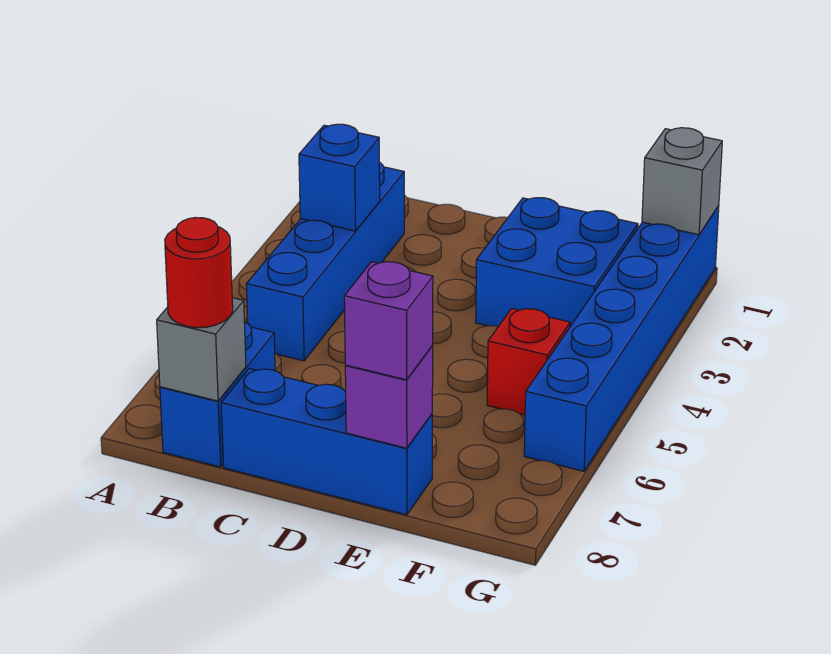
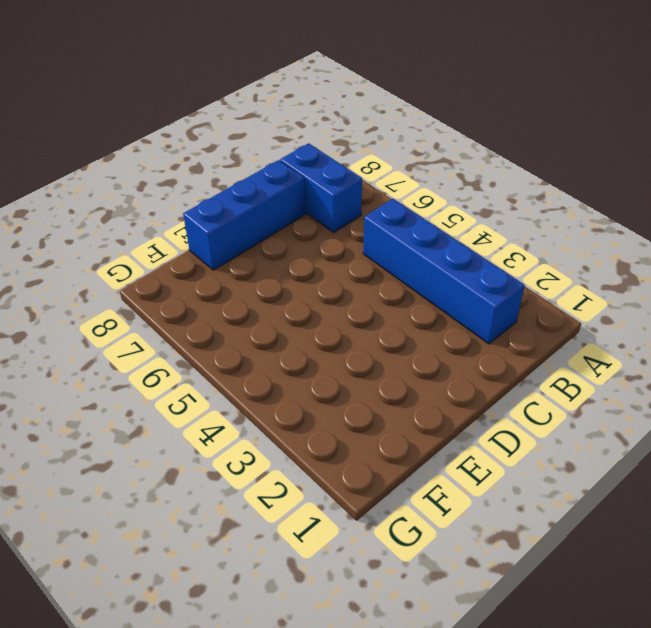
none -> blue 2x2 brick [476,198,638,326]
none -> red 1x1 brick [487,308,570,415]
none -> blue 1x6 brick [524,206,719,471]

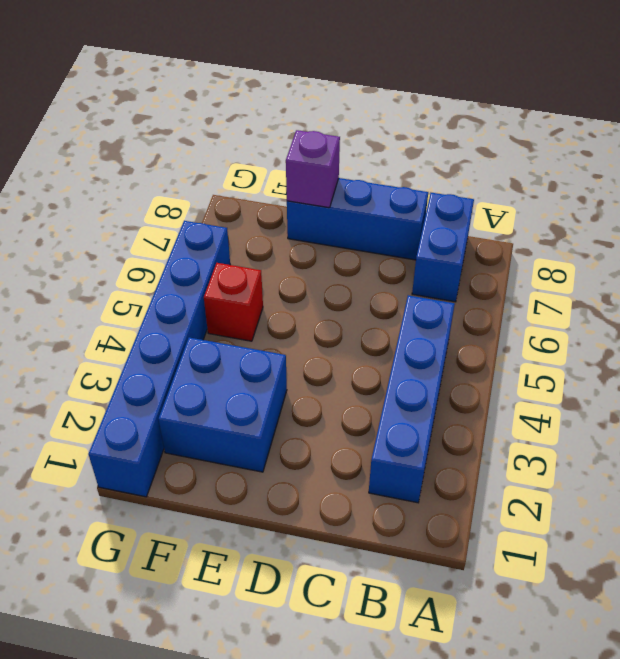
none -> blue 1x1 brick [299,124,380,231]
none -> grey 1x1 brick [157,298,246,401]
none -> grey 1x1 brick [642,128,722,235]

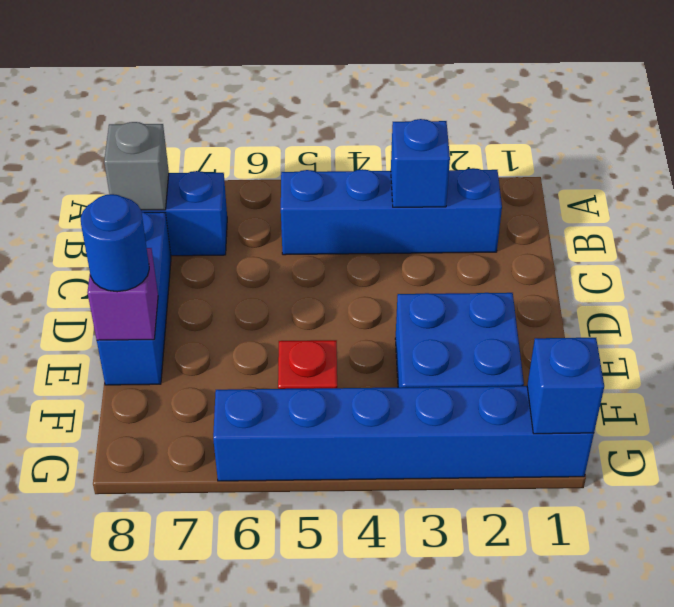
blue 1x1 round brick [81,194,149,292] -> purple 1x1 brick [344,262,433,380]
blue 1x1 brick [527,338,604,434] -> grey 1x1 brick [642,128,722,235]
none -> red 1x1 round brick [165,217,233,328]

